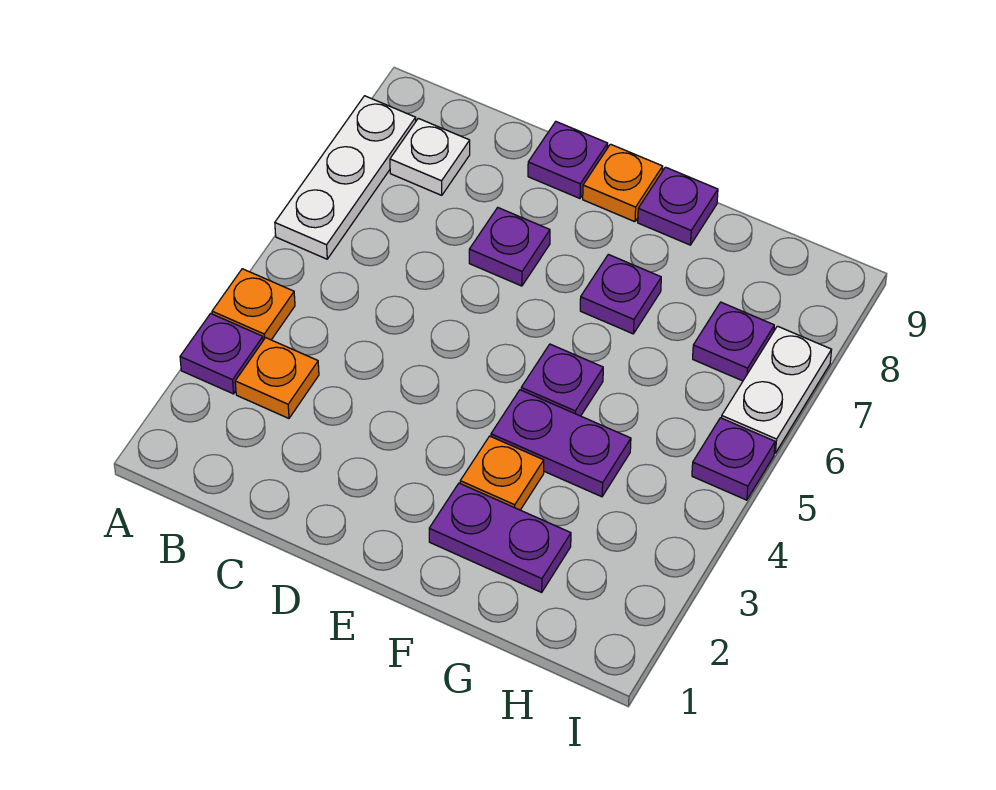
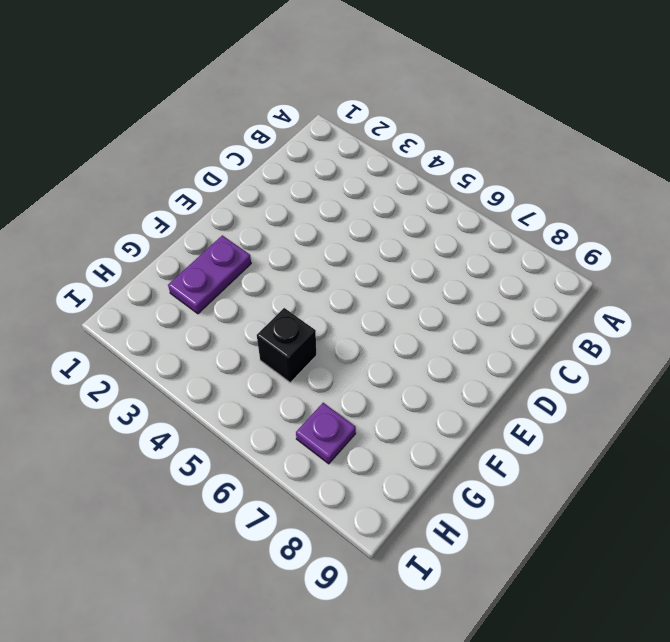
black 1x1 brick [257,308,316,382] -> none
none -> purple 1x1 plate [180,313,263,394]
none -> orange 1x1 plate [212,269,295,340]
none -> white 1x3 plate [275,96,416,259]

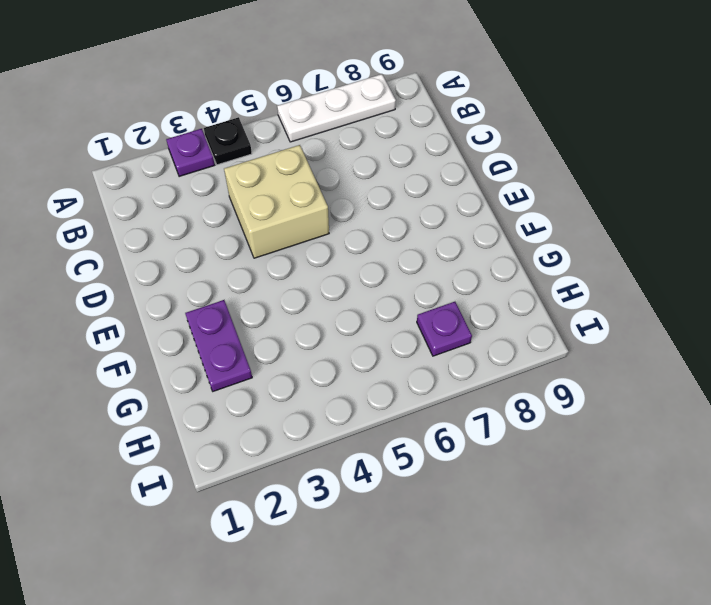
black 1x1 plate [204,117,252,165] -> orange 1x1 plate [212,269,295,340]
tan 2x2 brick [224,145,329,258] -> none
none -> orange 1x1 plate [235,338,319,418]
none -> white 1x1 plate [390,118,470,195]
none -> purple 1x1 plate [469,208,550,286]

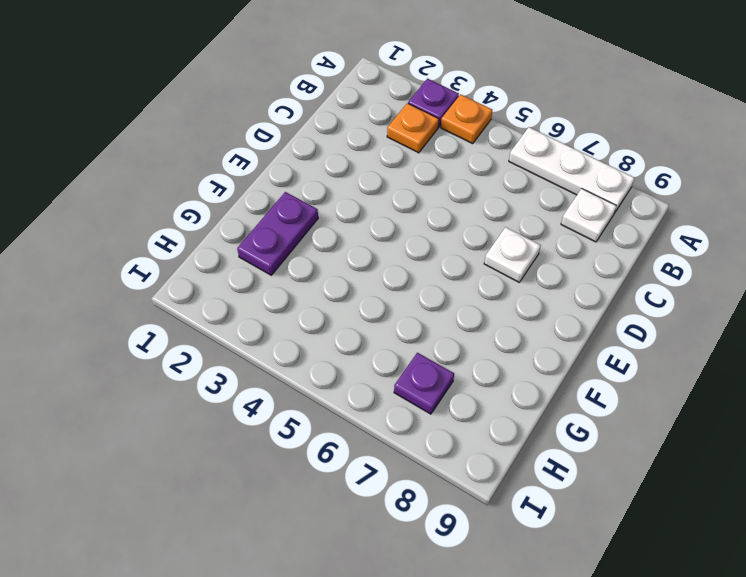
white 1x1 plate [484,227,541,282] -> purple 1x1 plate [469,208,550,286]
none -> purple 1x1 plate [528,122,608,198]
none -> orange 1x1 plate [583,144,663,222]
none -> orange 1x1 plate [460,436,544,510]

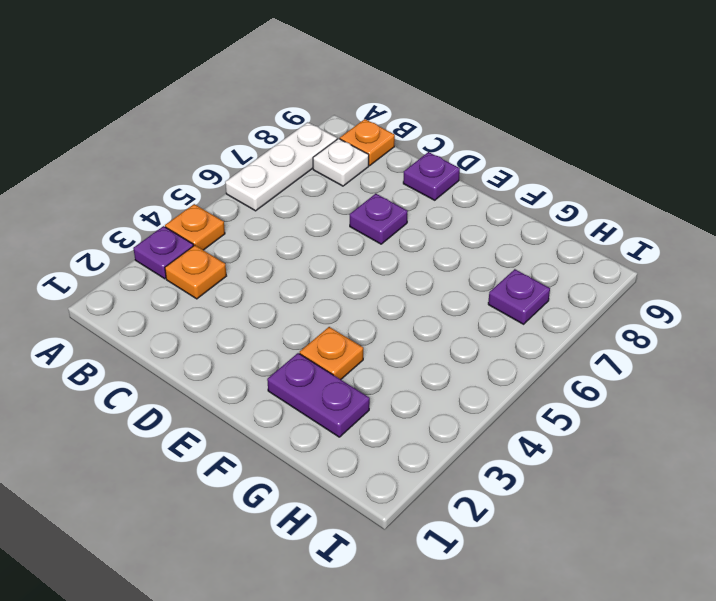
orange 1x1 plate [340,119,395,166] -> orange 1x1 plate moved to [583,144,663,222]
none -> purple 1x2 plate [491,390,631,497]
none -> purple 1x1 plate [521,344,603,416]
none -> purple 1x1 plate [580,254,661,334]

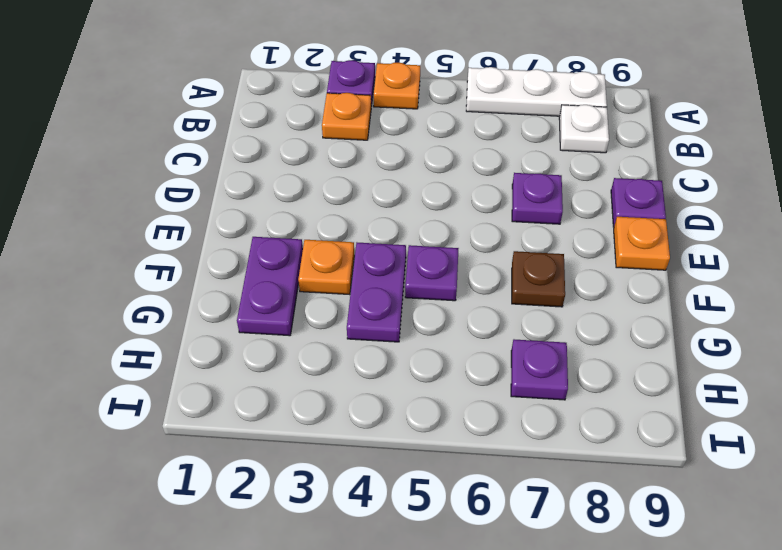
brown 1x1 plate [512,251,565,307] -> purple 1x1 plate [580,254,661,334]
none -> purple 1x1 plate [638,167,718,245]
none -> purple 1x1 plate [692,418,775,500]
none -> white 1x2 plate [722,326,832,453]

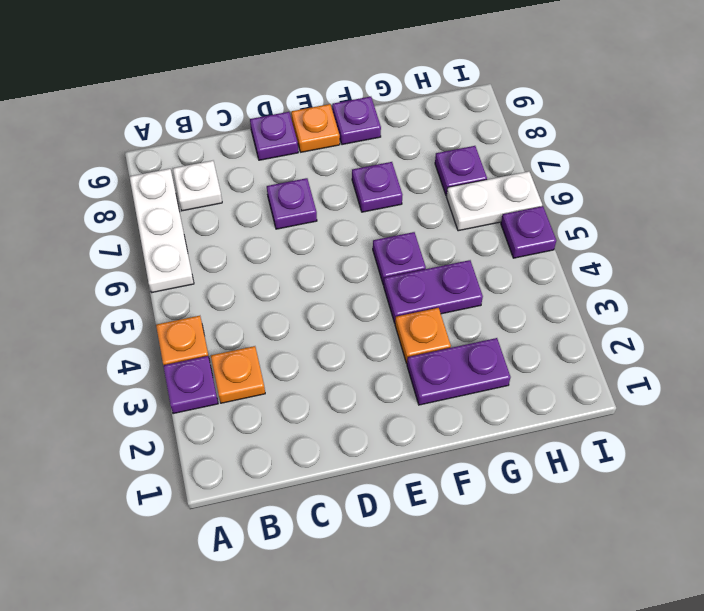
white 1x2 plate [446,171,542,231] -> white 1x2 plate turned to [722,326,832,453]

